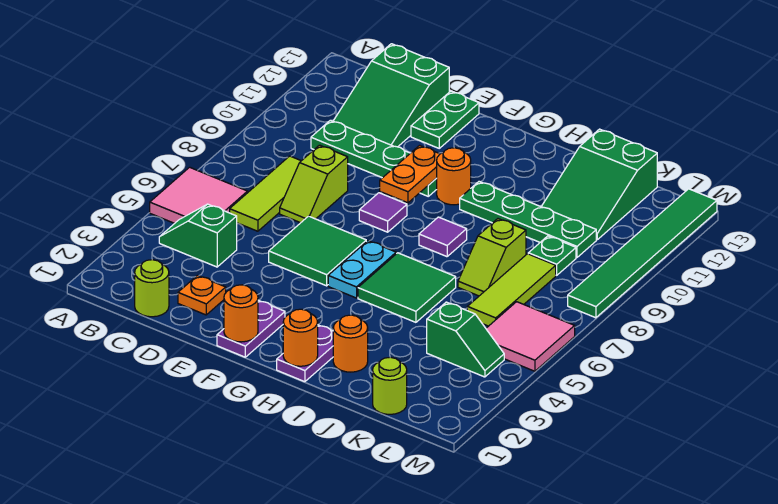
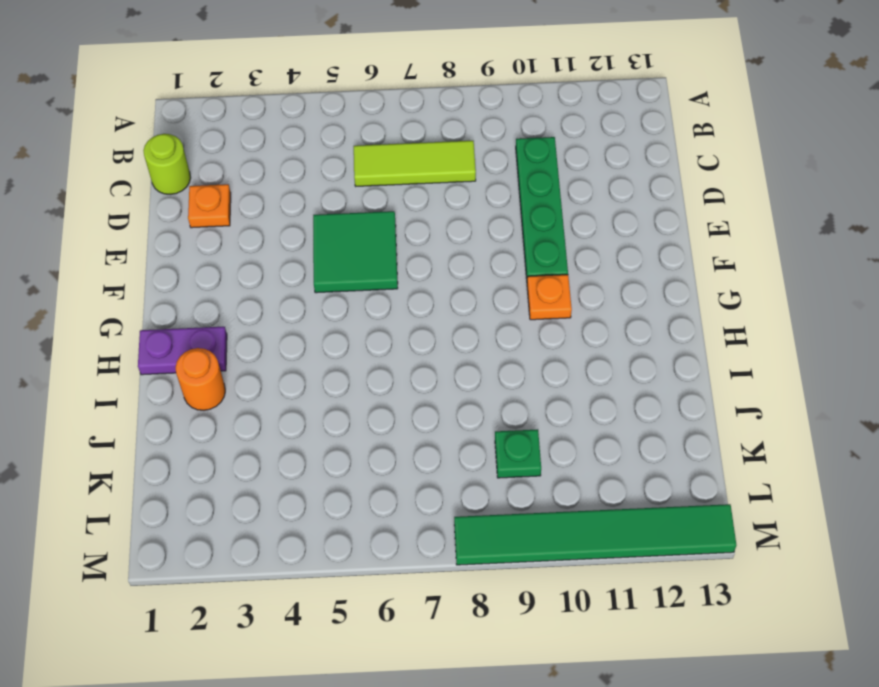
orange 1x1 plate [527,275,572,320] -> orange 1x1 round brick [437,148,471,205]
none -> pink 2x2 tile [150,167,248,223]
none -> green 1x2 slope [159,204,237,267]
none -> green 2x3 slope [333,44,449,147]
none -> lime 1x2 slope [280,145,348,223]

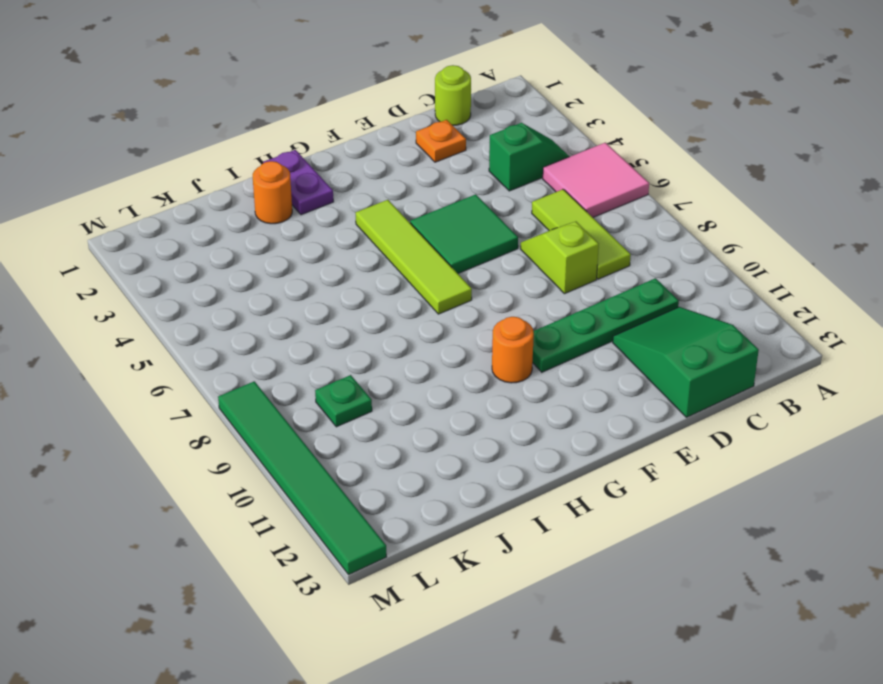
lime 1x4 tile [356,200,472,314] -> cyan 1x2 plate [328,241,396,298]
none -> green 1x2 plate [411,91,479,148]
none -> purple 1x2 plate [217,300,285,357]
none -> purple 1x1 tile [359,193,407,232]
none -> green 2x2 tile [358,253,456,322]

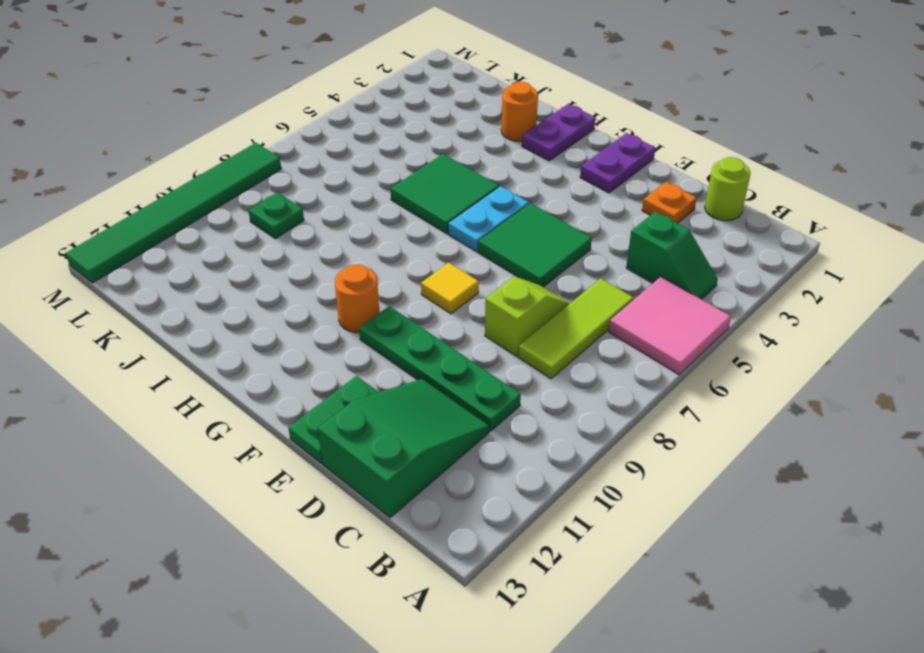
yellow 1x1 tile [421,263,479,314] -> purple 1x1 tile [359,193,407,232]
none -> purple 1x1 tile [419,217,467,257]
none -> green 1x4 plate [460,182,596,257]
none -> lime 1x2 slope [458,219,526,296]
none -> green 2x3 slope [541,129,657,240]

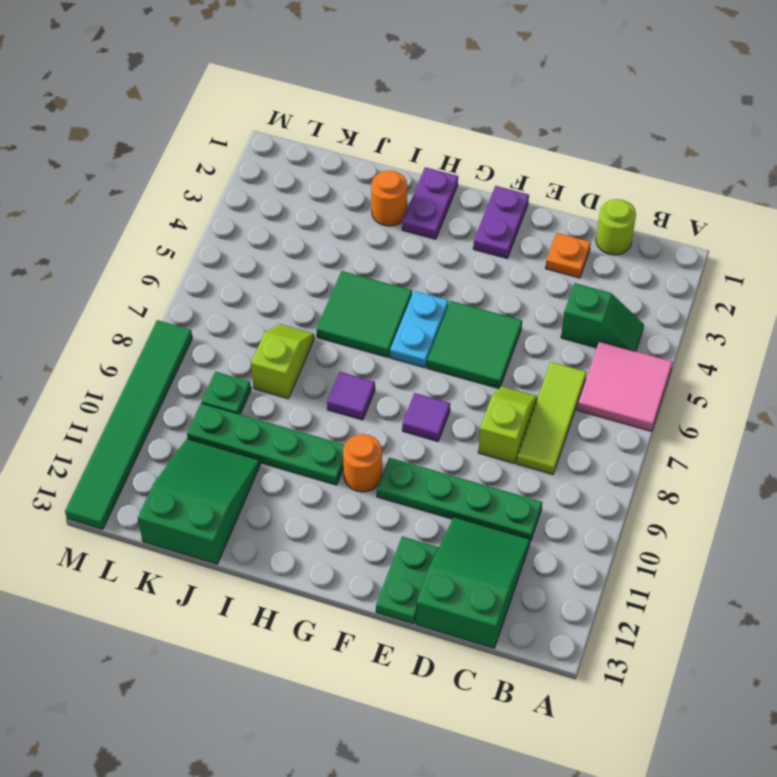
none -> lime 1x1 round brick [373,357,407,414]
none -> green 1x2 slope [427,302,504,377]
none -> lime 1x3 tile [467,254,556,326]
none -> pink 2x2 tile [486,302,575,371]

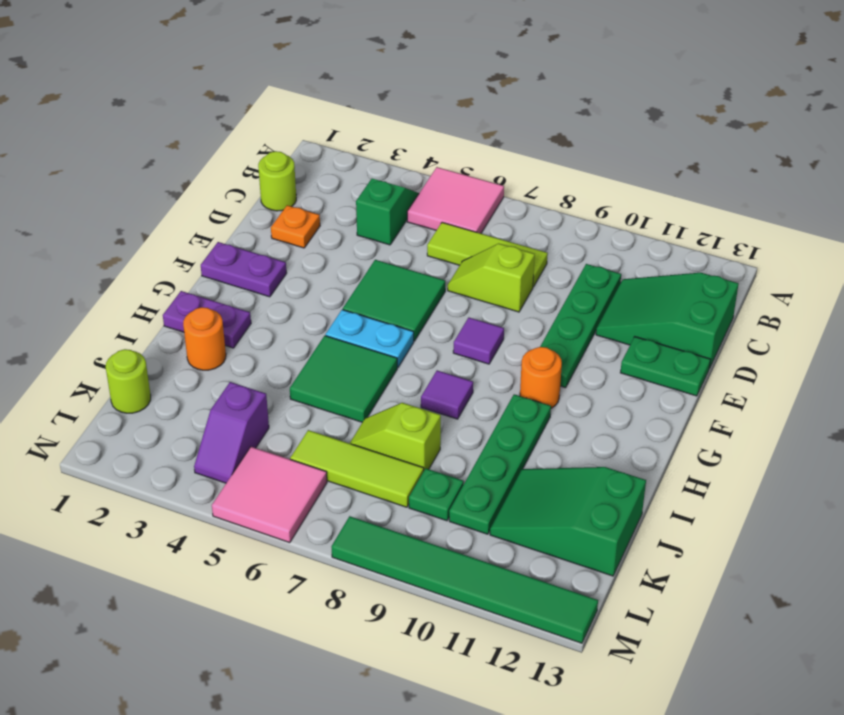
purple 1x2 slope [194,382,269,483] -> green 1x2 slope [427,302,504,377]
none -> orange 1x1 round brick [224,285,258,342]
none -> orange 1x2 plate [380,145,440,203]
none -> orange 1x1 round brick [283,309,318,366]

